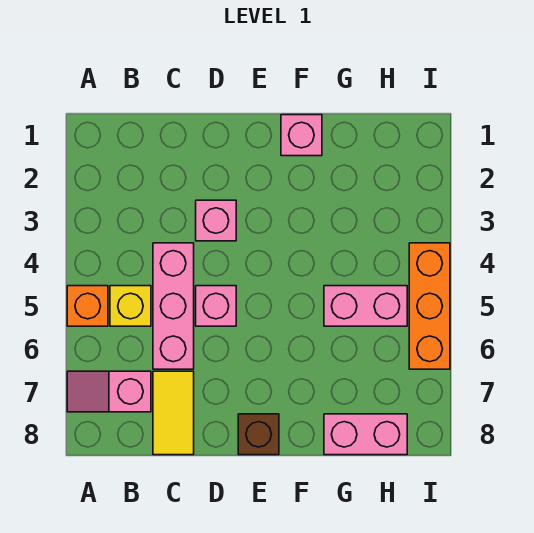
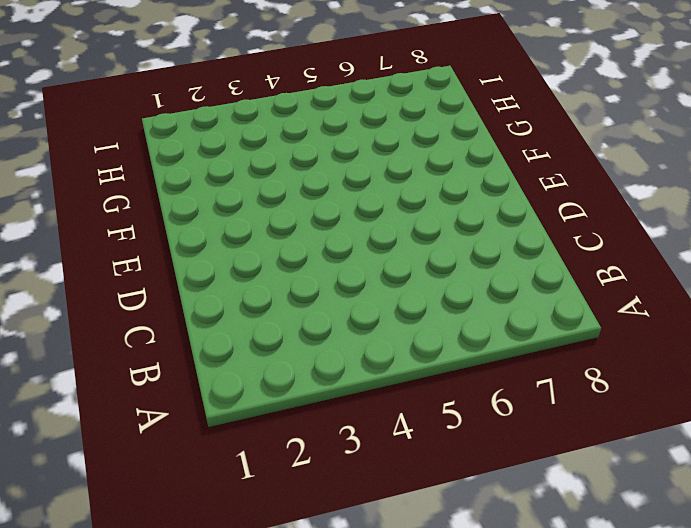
none -> orange 1x1 brick [67,286,108,326]
none -> pink 1x2 slope [67,371,151,412]
none -> yellow 1x1 brick [110,286,151,326]

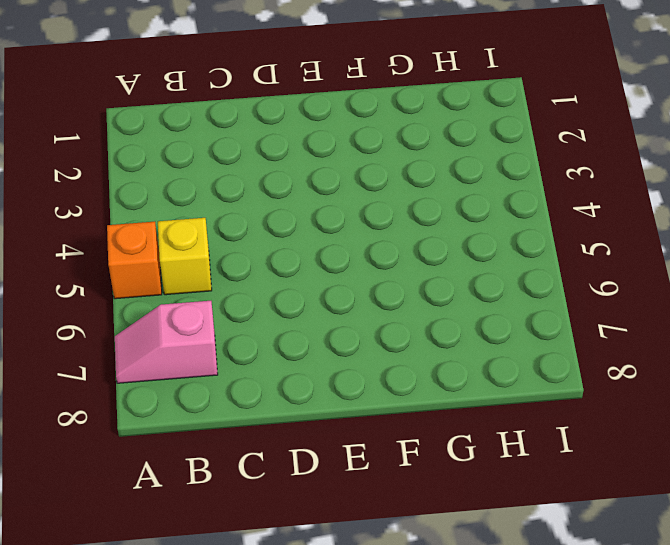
none -> pink 1x3 brick [153,243,194,369]
none -> yellow 1x2 tile [153,371,194,455]
none -> pink 1x1 brick [196,200,236,241]

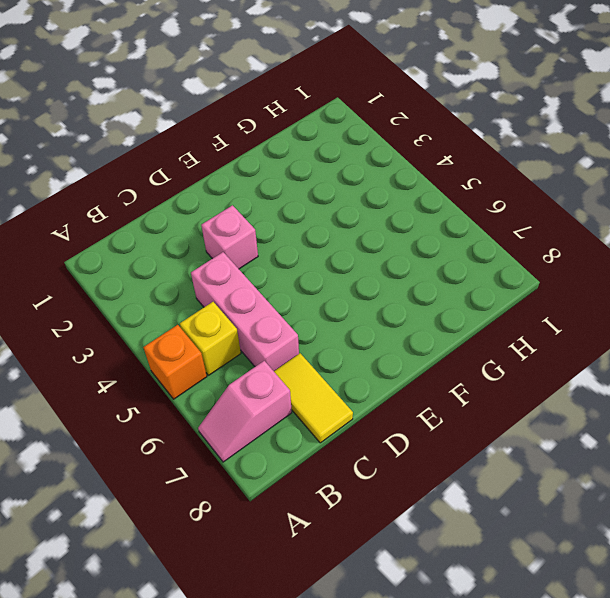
none -> pink 1x1 brick [196,286,236,326]
none -> brown 1x1 brick [238,414,279,455]
none -> pink 1x1 brick [281,115,322,156]

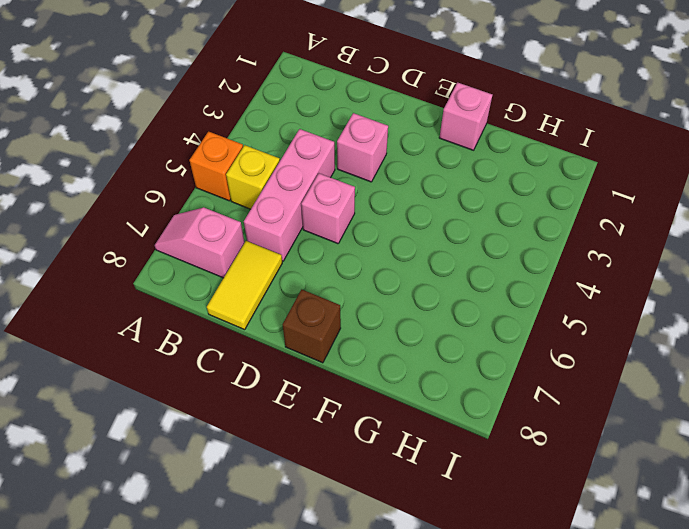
none -> pink 1x2 brick [324,286,407,326]
none -> pink 1x2 brick [324,414,407,455]
none -> orange 1x3 brick [409,243,450,369]

